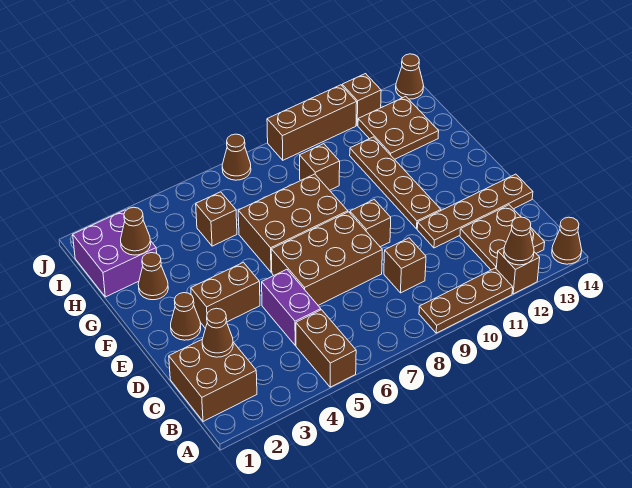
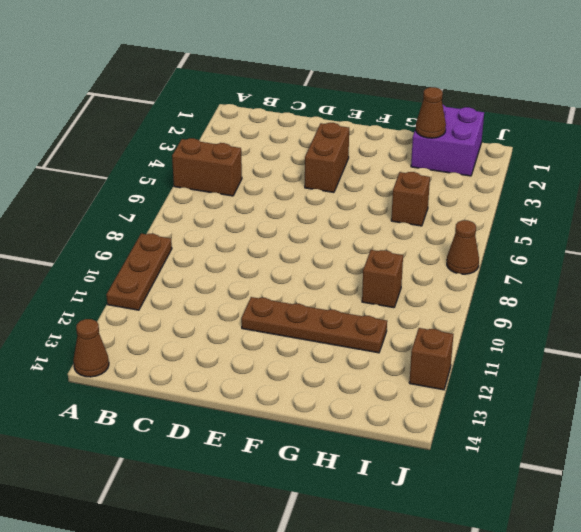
none -> brown 1x1 brick [496,248,540,294]
none -> brown 2x2 brick [169,340,257,422]
none -> brown 2x2 plate [460,205,545,270]

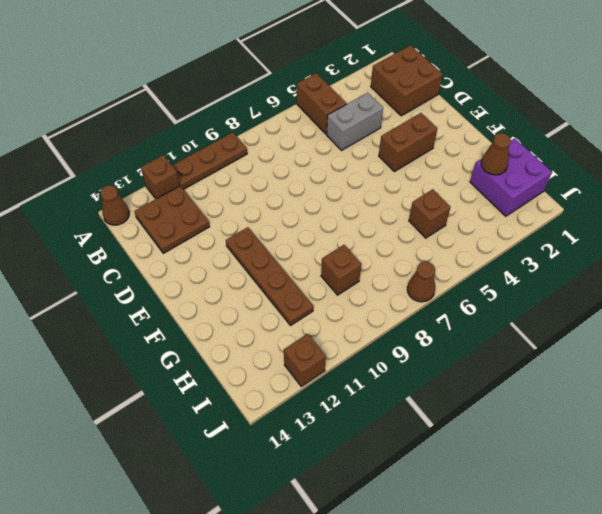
grey 1x2 brick [327,93,383,150] -> purple 1x2 brick [262,269,321,345]
none -> brown 1x1 brick [384,238,426,293]
none -> brown 2x3 brick [271,212,382,305]
none -> brown 1x4 plate [417,174,533,248]

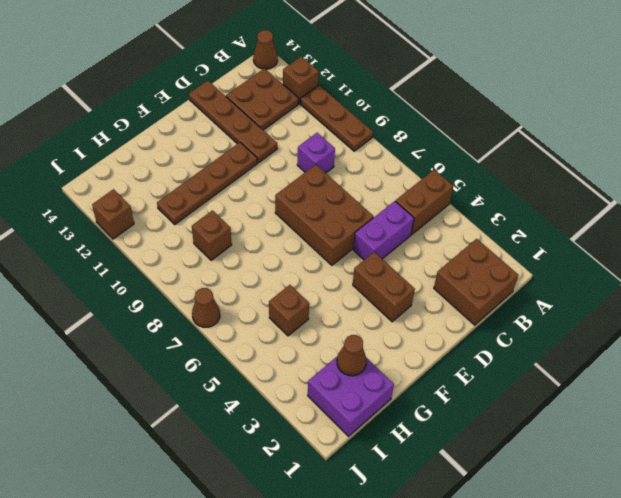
purple 1x1 brick [297,133,335,173] -> brown 1x1 brick [384,238,426,293]
none -> brown 1x1 cone [171,293,201,340]
none -> brown 1x1 brick [350,199,391,247]
none -> brown 2x3 brick [238,174,348,272]

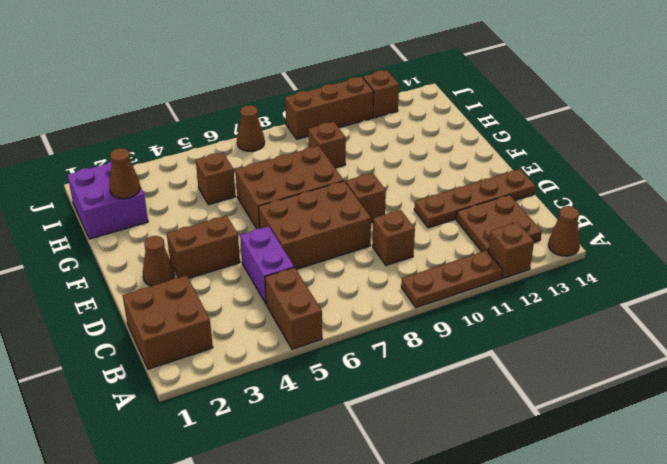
none -> brown 1x4 plate [350,137,441,229]
none -> brown 1x1 cone [138,253,168,300]
none -> brown 2x2 plate [358,96,439,159]

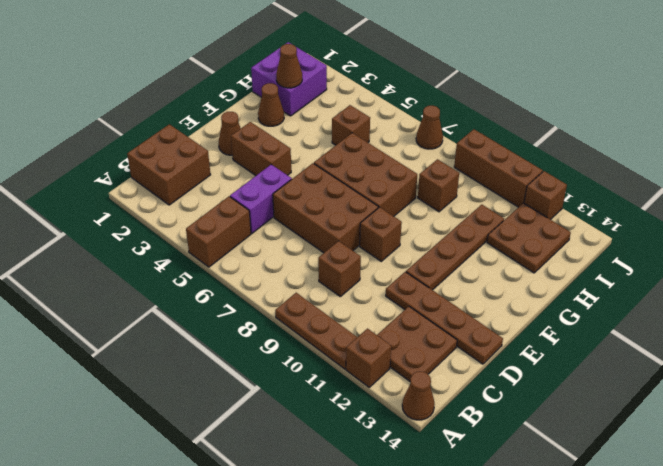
none -> brown 1x1 cone [396,54,424,99]
none -> brown 1x1 cone [504,217,534,265]
none -> brown 1x1 cone [202,308,233,357]

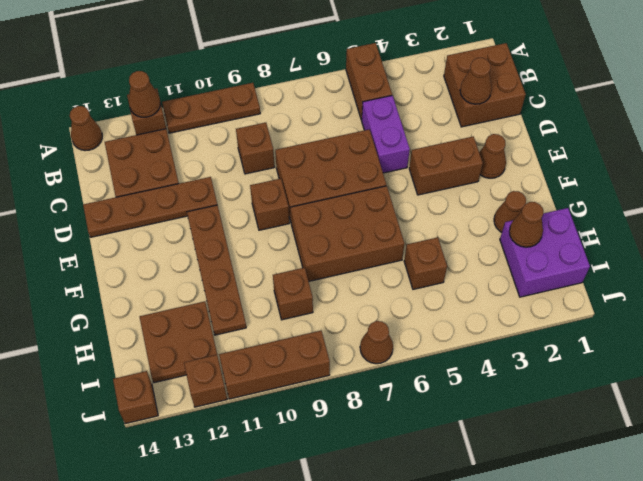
brown 1x1 brick [113,371,158,424] -> brown 1x1 cone [396,54,424,99]

